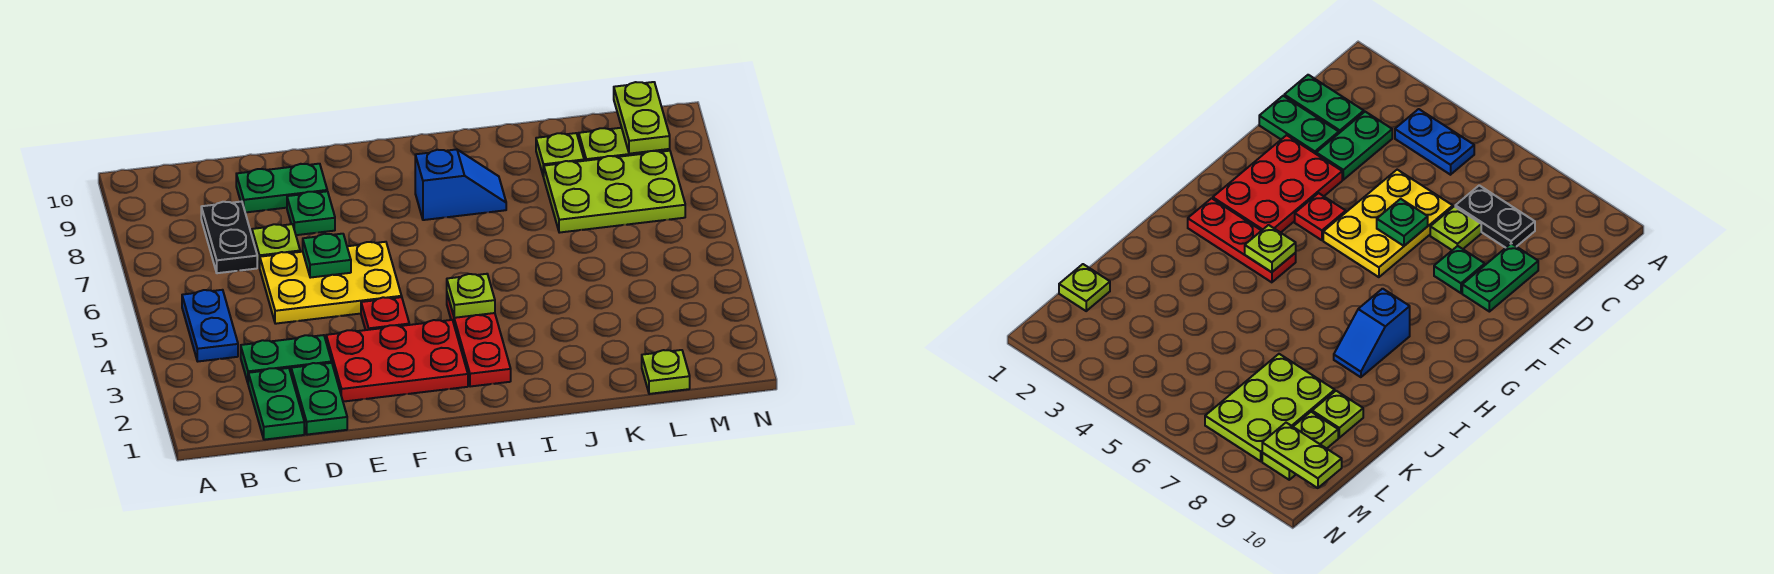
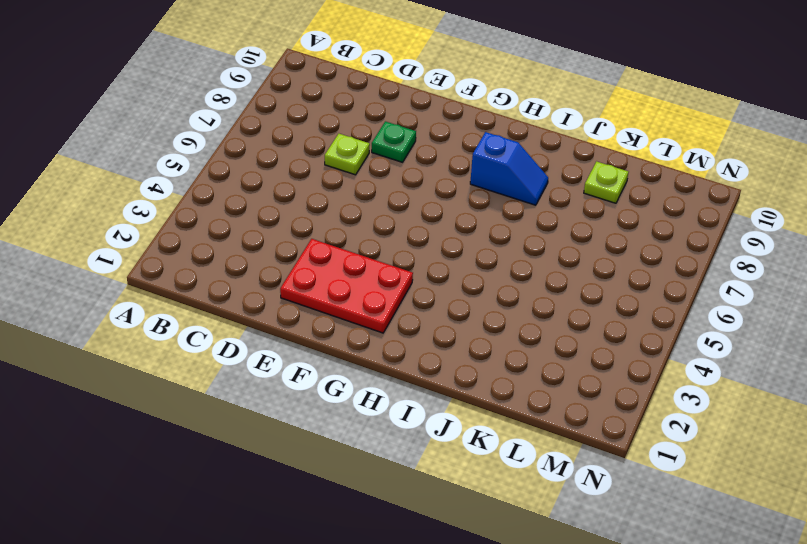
none -> blue 1x2 plate [182,290,238,361]
none -> green 1x2 plate [248,368,304,440]
none -> green 1x2 plate [241,335,332,382]

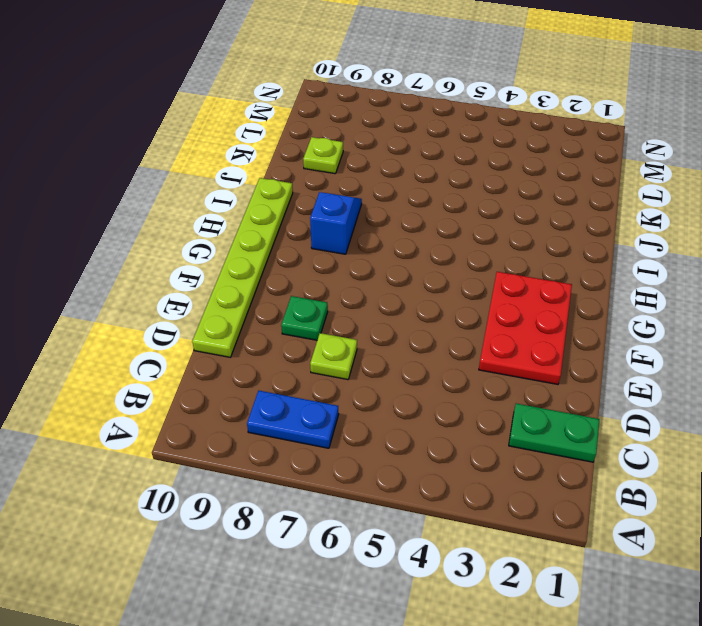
blue 1x2 plate [247,391,339,448] -> blue 1x2 plate moved to [182,290,238,361]
lime 1x6 plate [192,178,293,357] -> none
none -> green 1x2 plate [241,335,332,382]
none -> black 1x2 plate [201,202,257,273]
none -> green 1x2 plate [291,363,347,435]

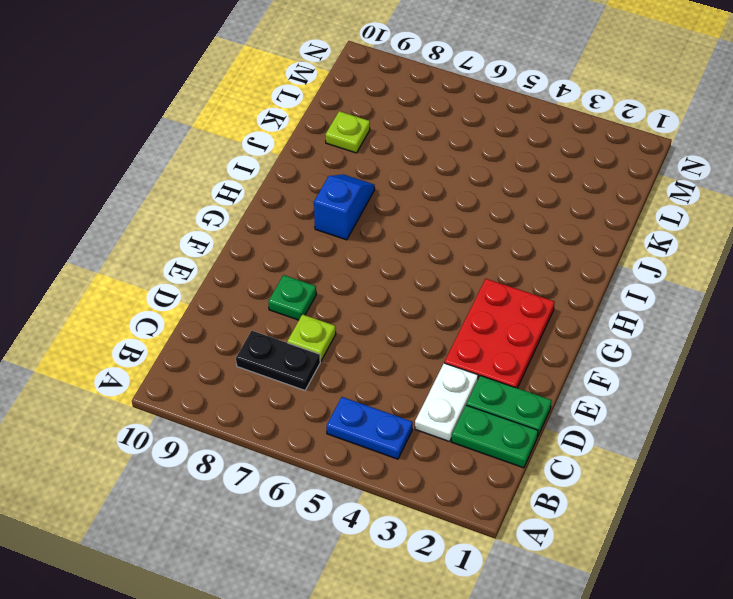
white 1x2 plate [415,363,478,442] -> green 1x2 plate [241,335,332,382]
none -> yellow 2x3 plate [260,242,402,324]
none -> green 1x2 plate [236,164,327,213]
none -> red 1x1 plate [361,297,409,330]

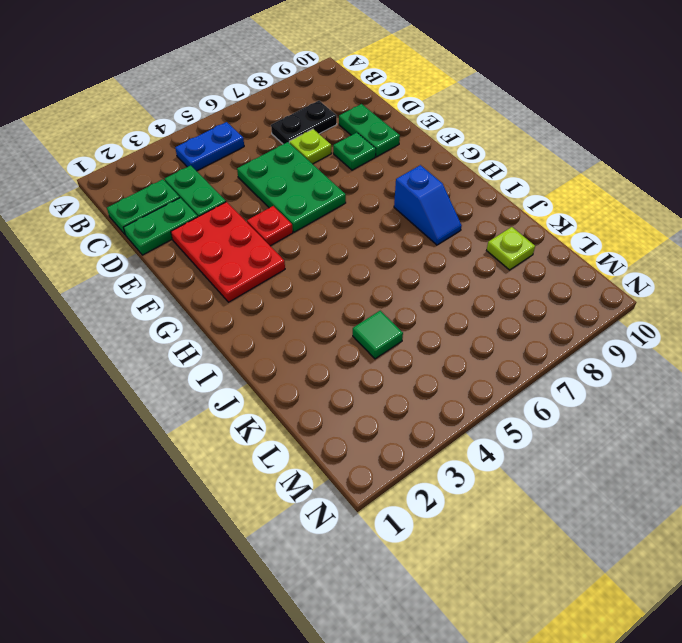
green 2x3 plate [237,142,346,232] -> yellow 2x3 plate [260,242,402,324]
green 1x1 tile [353,311,403,359] -> none
none -> red 1x3 plate [447,294,511,387]
none -> lime 2x3 plate [544,151,685,233]
none -> lime 1x1 plate [642,350,690,394]

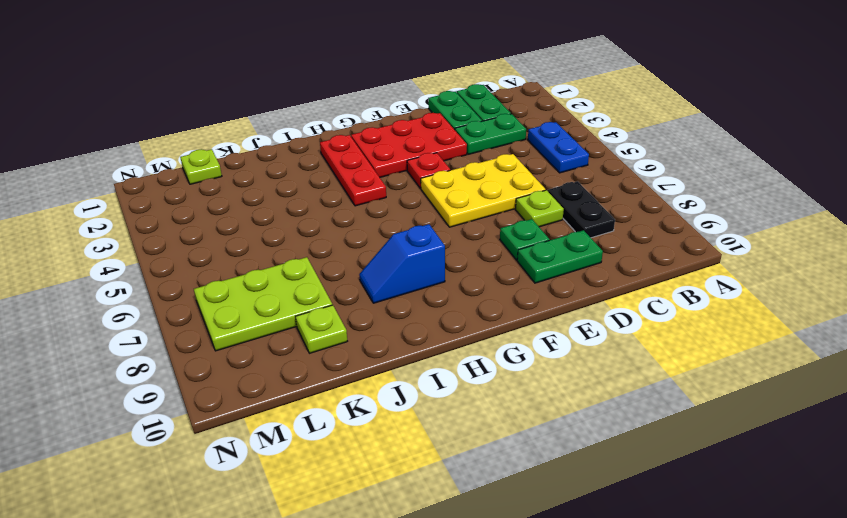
none -> lime 1x2 plate [579,128,670,161]
none -> green 1x1 plate [303,234,351,278]
none -> lime 1x1 plate [447,274,495,318]

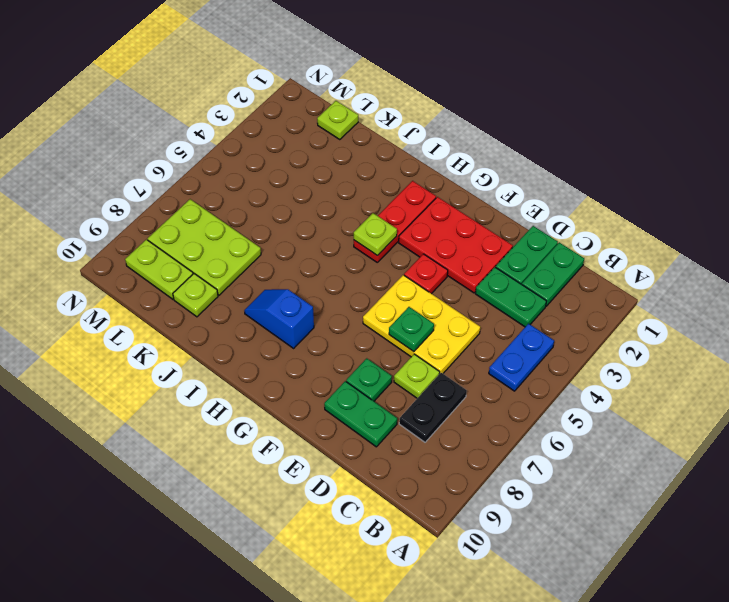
none -> lime 1x2 plate [614,82,670,154]

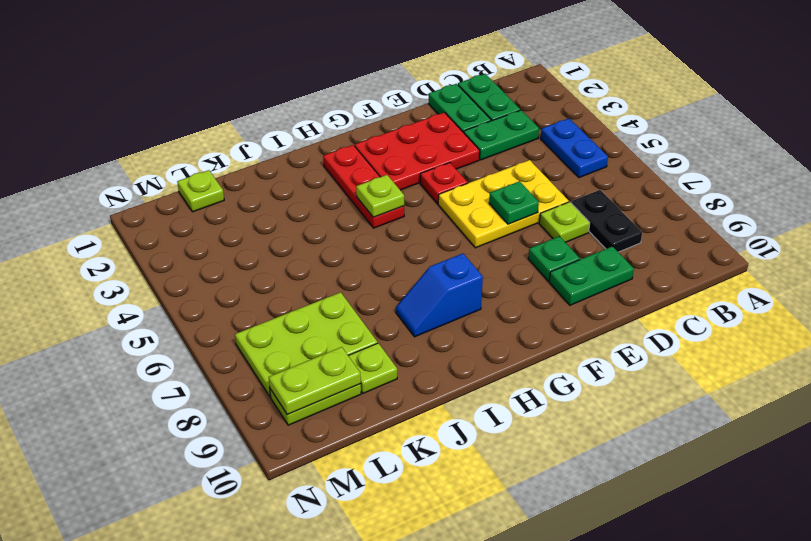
lime 1x2 plate [269,347,361,415] -> lime 1x2 plate turned to [614,82,670,154]

